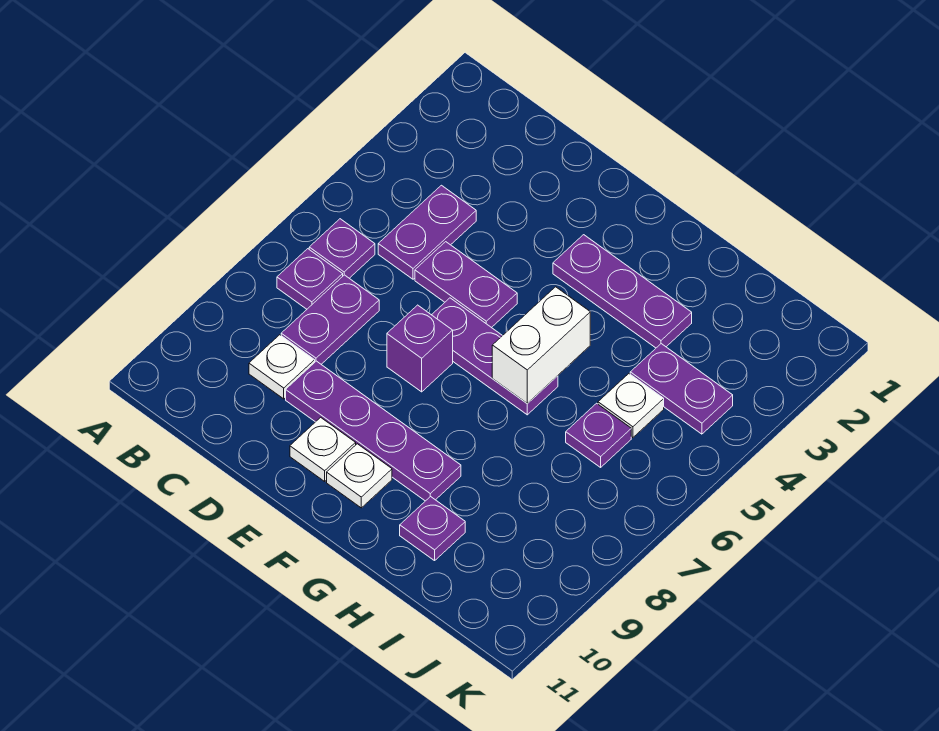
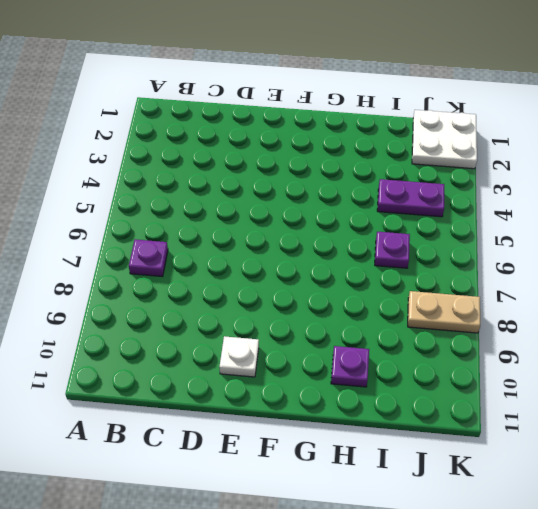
white 2x2 plate [412,110,477,169] -> none
tan 1x2 plate [408,291,480,333] -> none
none -> purple 1x1 plate [309,219,375,278]
none -> purple 1x2 plate [378,185,476,279]
none -> purple 1x2 plate [281,275,379,364]

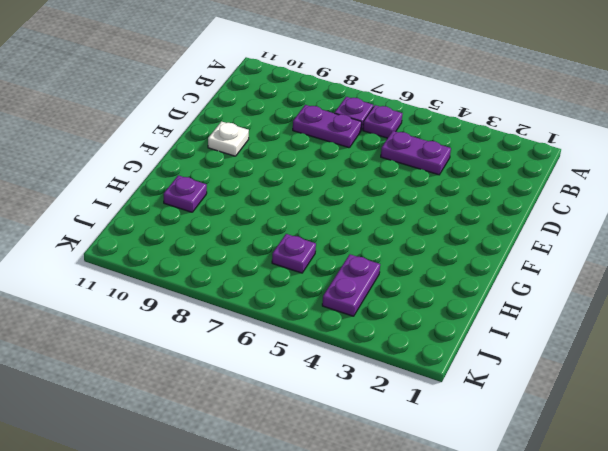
none -> white 1x1 plate [249,335,315,399]
none -> purple 1x2 plate [415,242,517,328]
none -> purple 1x4 plate [286,361,461,501]

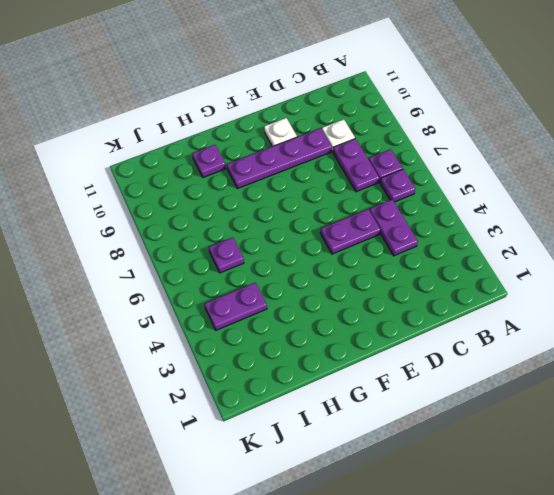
none -> purple 1x3 plate [432,298,558,415]
none -> purple 1x1 brick [387,305,453,392]
none -> purple 1x3 plate [553,235,692,348]

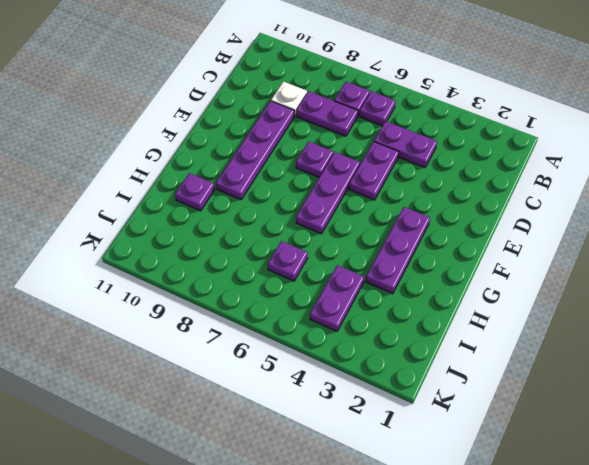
purple 1x1 plate [296,142,333,177] -> purple 1x1 brick [387,305,453,392]
none -> white 1x1 plate [290,417,356,481]
none -> white 1x1 plate [327,444,392,508]
none -> white 1x1 plate [598,374,664,438]

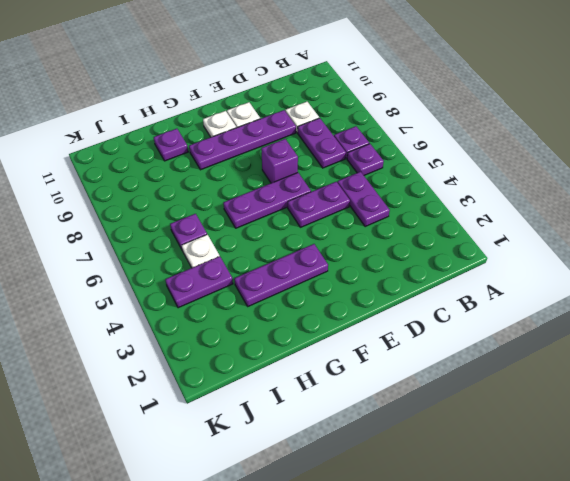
none -> white 1x2 brick [492,287,590,404]

